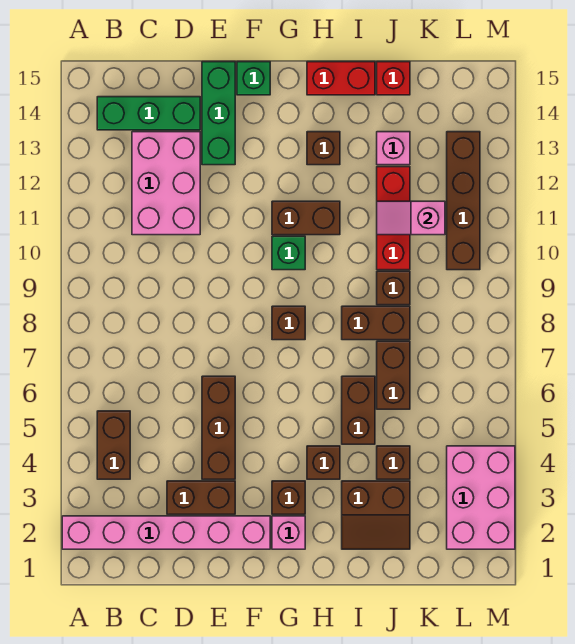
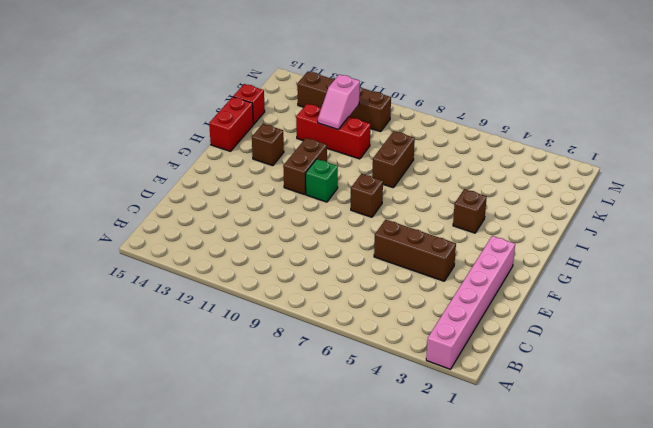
none -> brown 1x2 brick [97,411,130,479]
none -> green 1x3 brick [97,97,200,130]
none -> pink 2x3 brick [132,132,200,235]

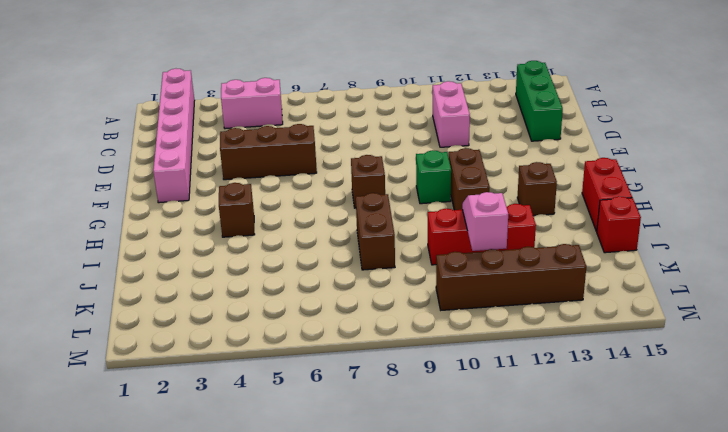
pink 1x2 brick [221,78,283,129] -> brown 1x2 brick [97,411,130,479]
pink 1x2 brick [432,81,470,147] -> pink 2x3 brick [132,132,200,235]
none -> brown 1x2 brick [167,481,235,514]
none -> green 1x3 brick [202,62,235,165]
none -> green 1x1 brick [237,62,270,95]

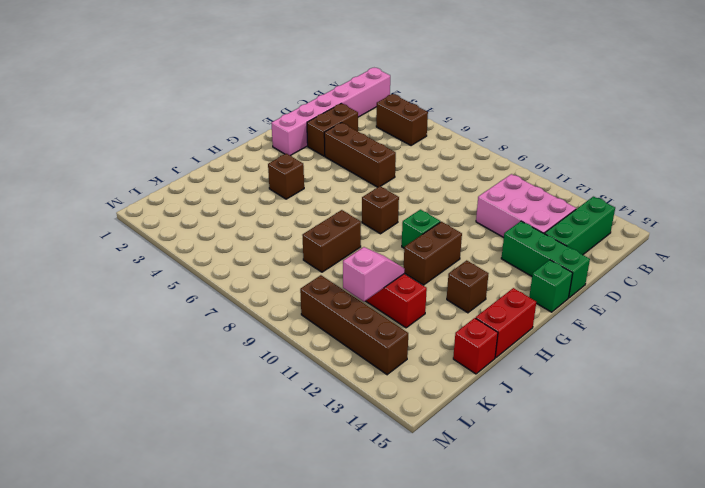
none -> pink 1x1 brick [272,516,305,549]
none -> brown 1x1 brick [272,481,305,514]
none -> brown 2x2 slope [342,481,410,549]

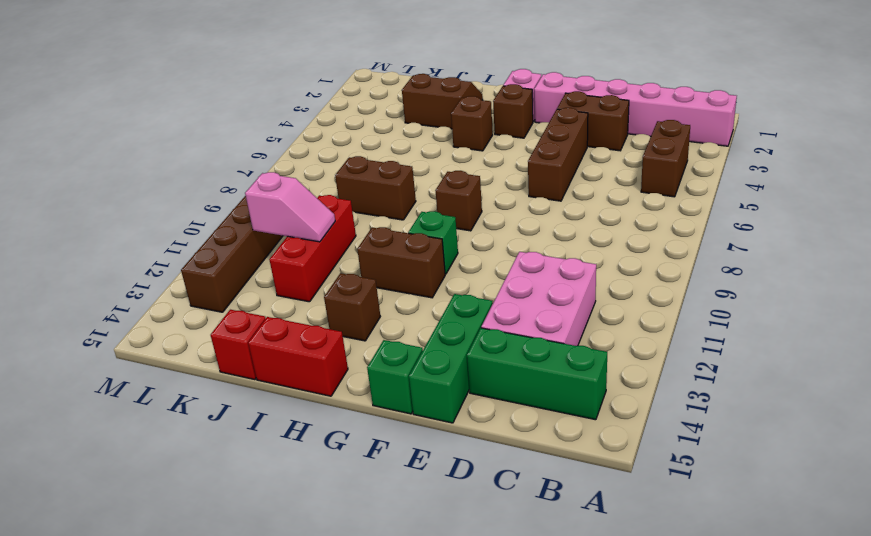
none -> brown 1x2 brick [342,376,375,444]
none -> brown 1x1 brick [377,446,410,479]
none -> brown 1x2 brick [377,341,410,409]

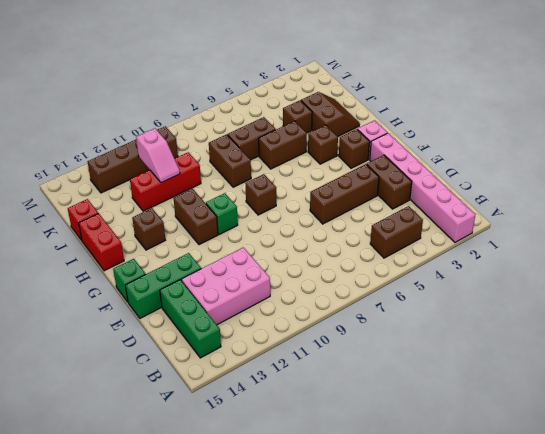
none -> brown 1x1 brick [377,271,410,305]
none -> pink 1x1 brick [377,132,410,165]
none -> pink 2x3 brick [447,446,515,549]

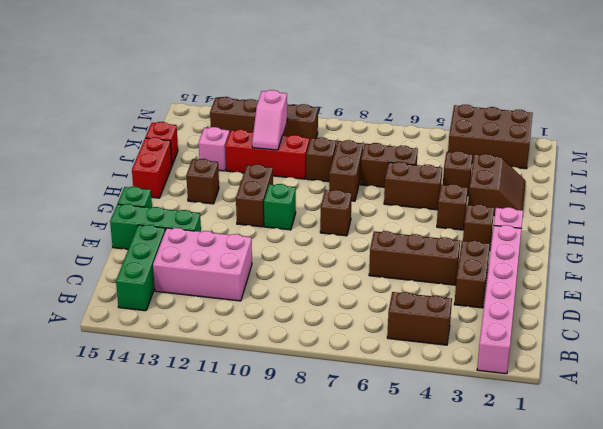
brown 2x3 brick [448,104,533,169] -> pink 2x3 brick [447,446,515,549]

